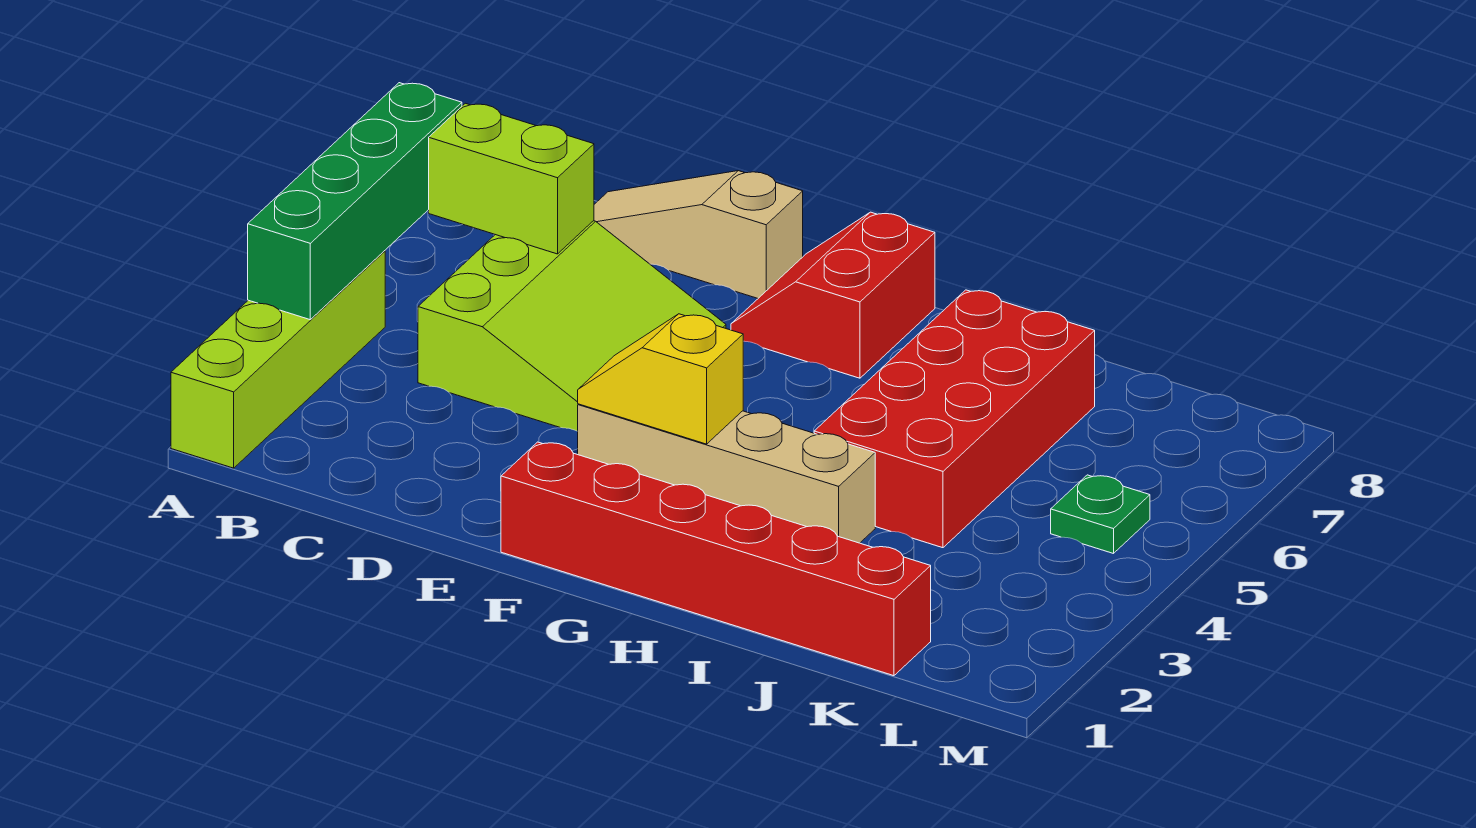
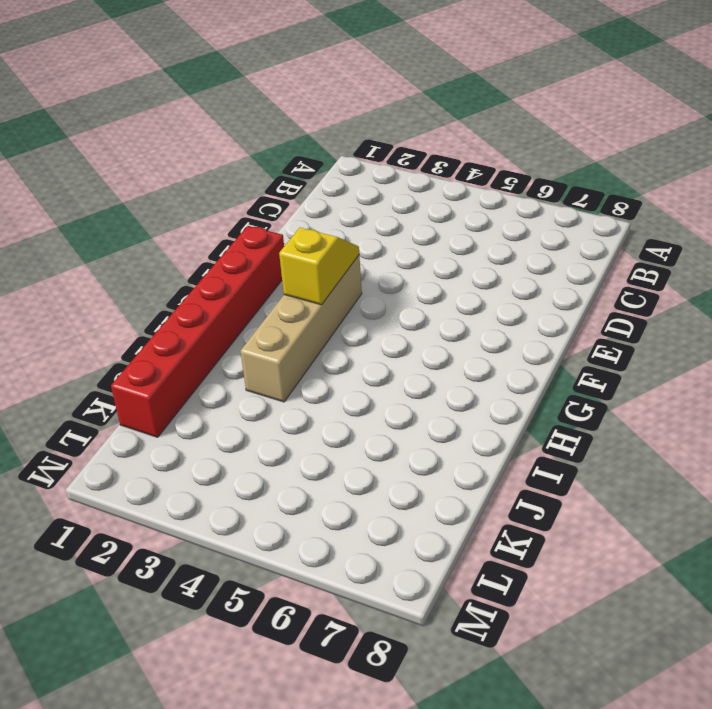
none -> lime 1x4 brick [171,251,385,468]
none -> lime 3x3 slope [418,221,726,431]

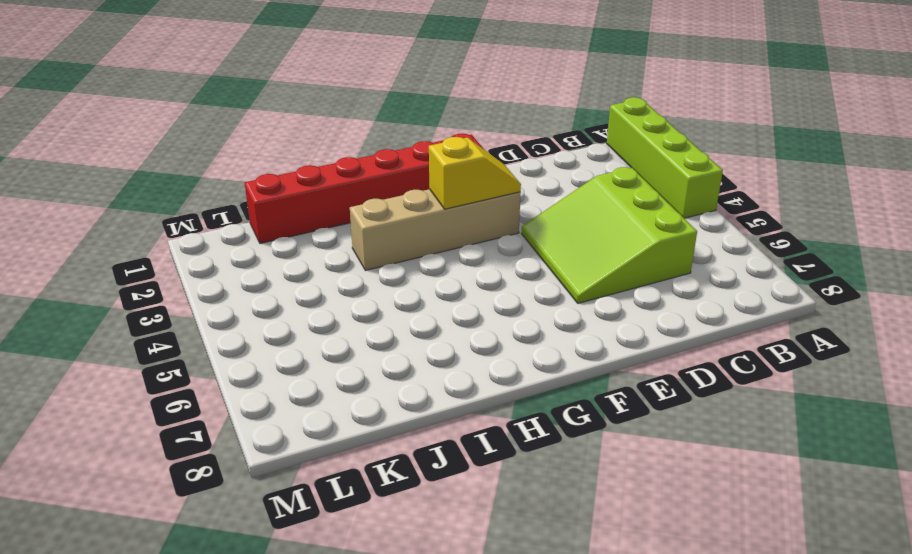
none -> tan 1x3 slope [594,171,803,298]
none -> red 2x2 slope [731,212,935,378]

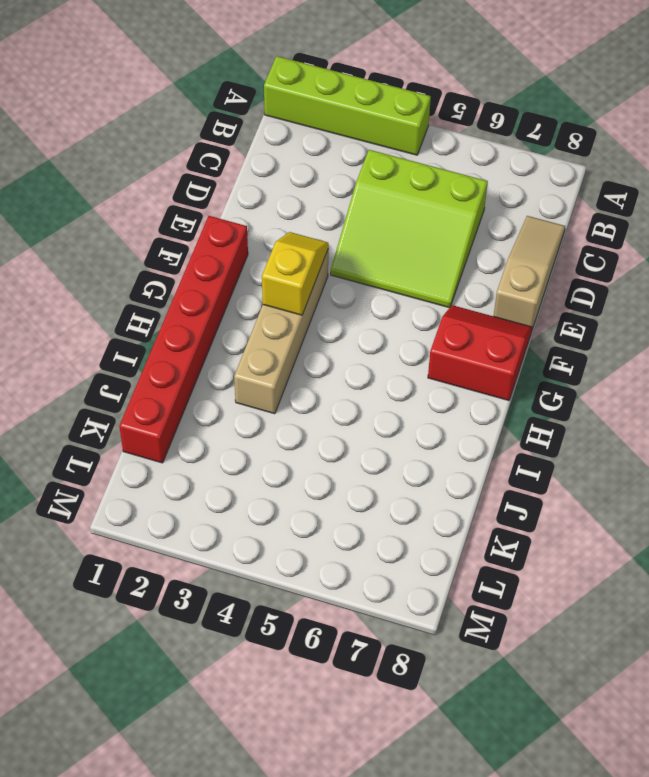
none -> red 2x4 brick [814,290,1095,548]
none -> green 1x1 plate [1051,475,1150,554]

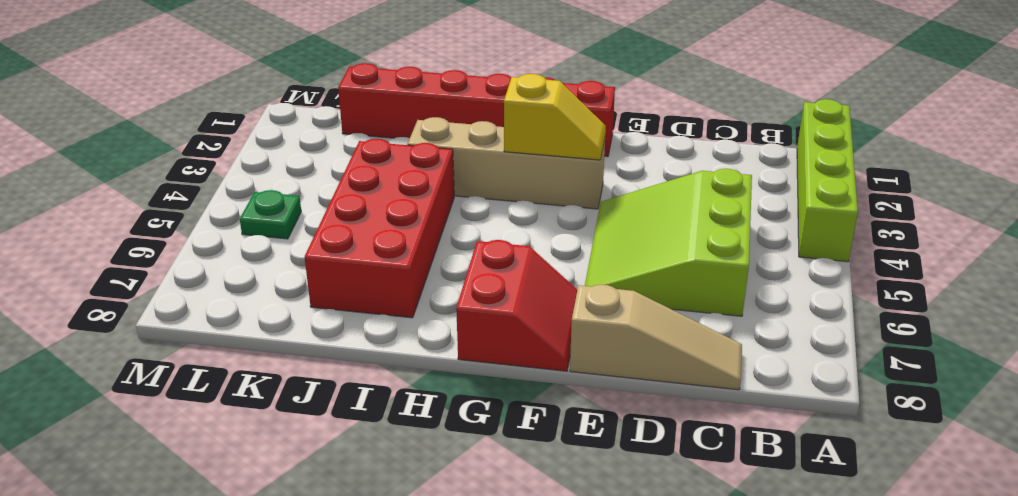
none -> green 1x4 brick [248,83,462,320]
none -> lime 1x2 brick [429,103,594,254]

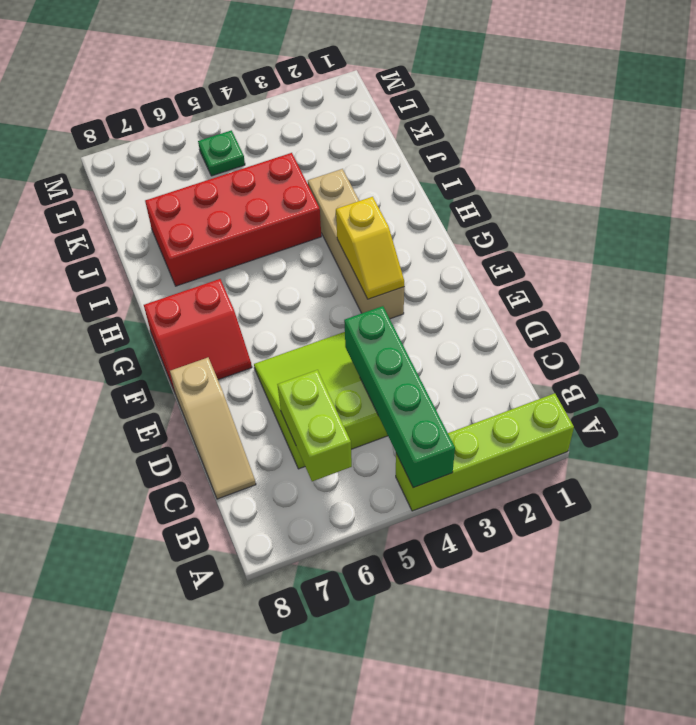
green 1x4 brick [344,306,455,488] -> green 1x4 brick turned to [248,83,462,320]
none -> red 1x6 brick [501,442,931,676]

